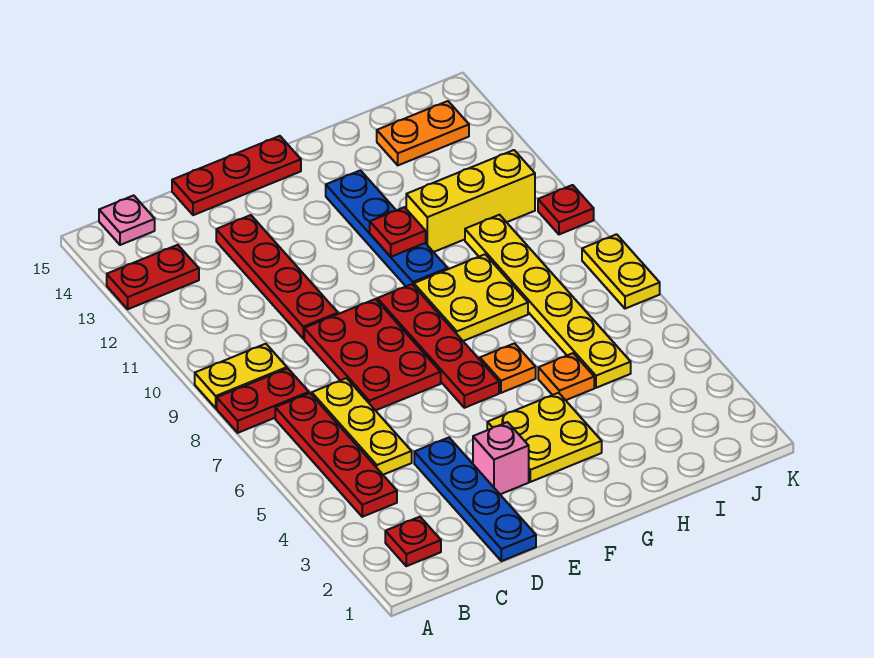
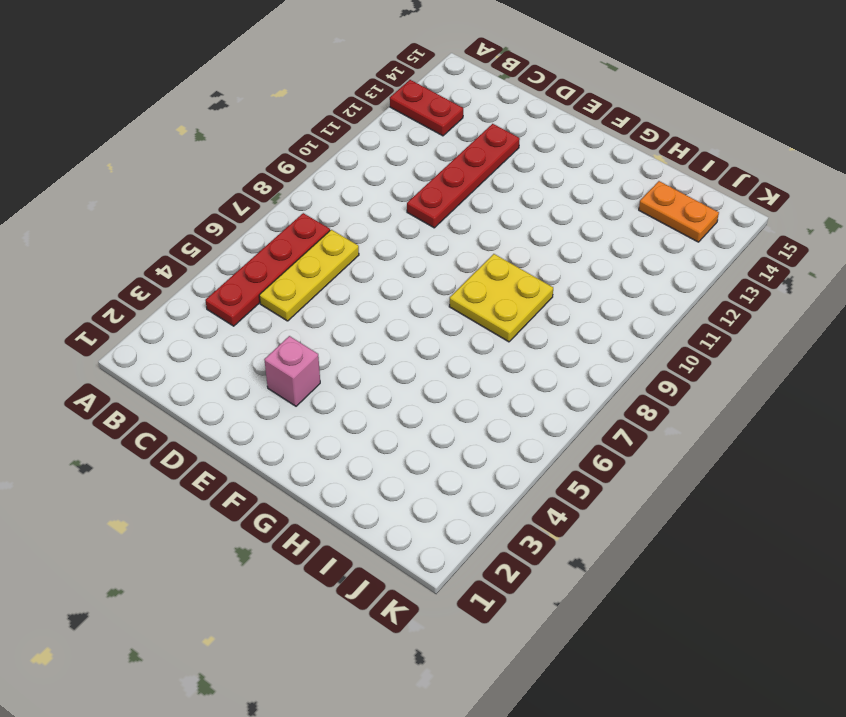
none -> red 1x2 plate [217,368,309,433]
none -> yellow 1x2 plate [195,344,287,408]
none -> red 1x1 plate [385,517,441,566]

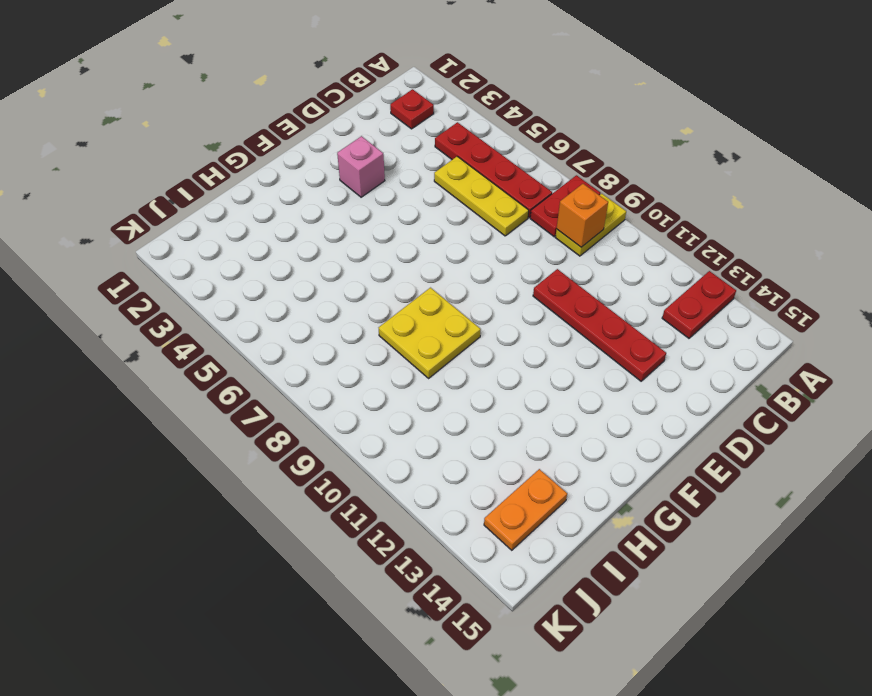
orange 1x1 brick [557,184,608,247] -> none
none -> pink 1x1 plate [99,195,155,245]
none -> blue 1x4 plate [414,438,536,561]
none -> red 2x3 plate [304,299,441,411]

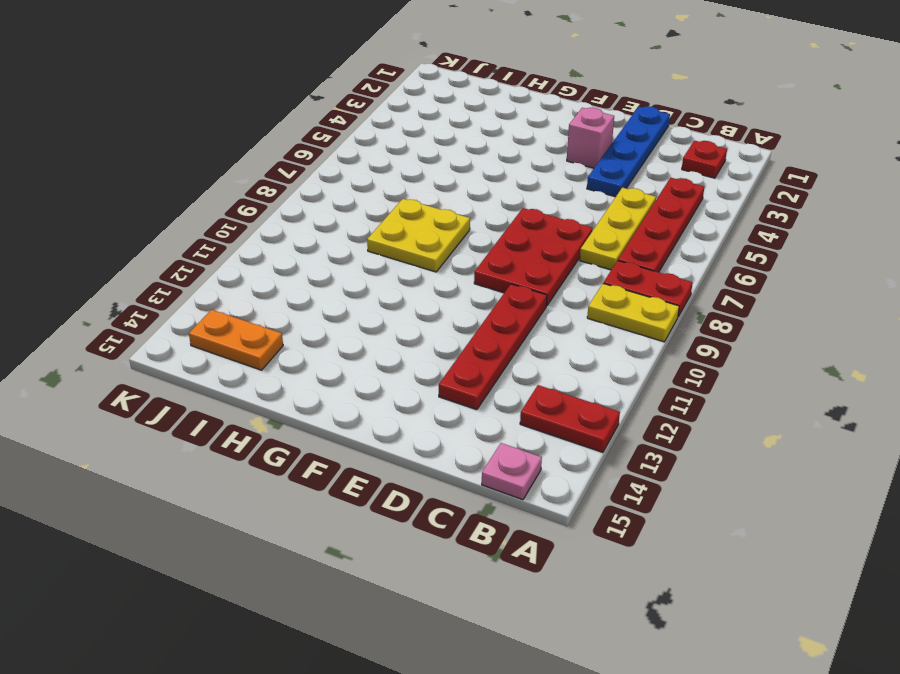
none -> red 1x3 plate [172,136,301,215]
none -> yellow 2x2 plate [487,393,602,482]
none -> red 1x4 plate [377,284,499,408]

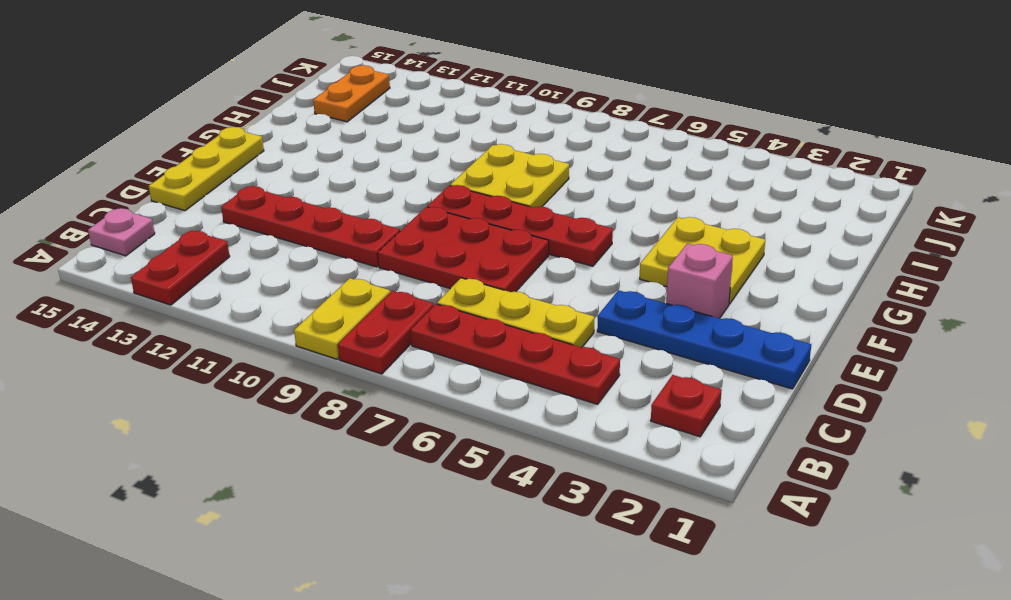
yellow 1x3 plate [149,127,264,211] -> red 1x3 plate [172,136,301,215]
none -> orange 1x1 plate [480,343,536,393]
none -> blue 1x4 plate [326,170,448,286]
none -> orange 1x1 plate [538,353,594,400]

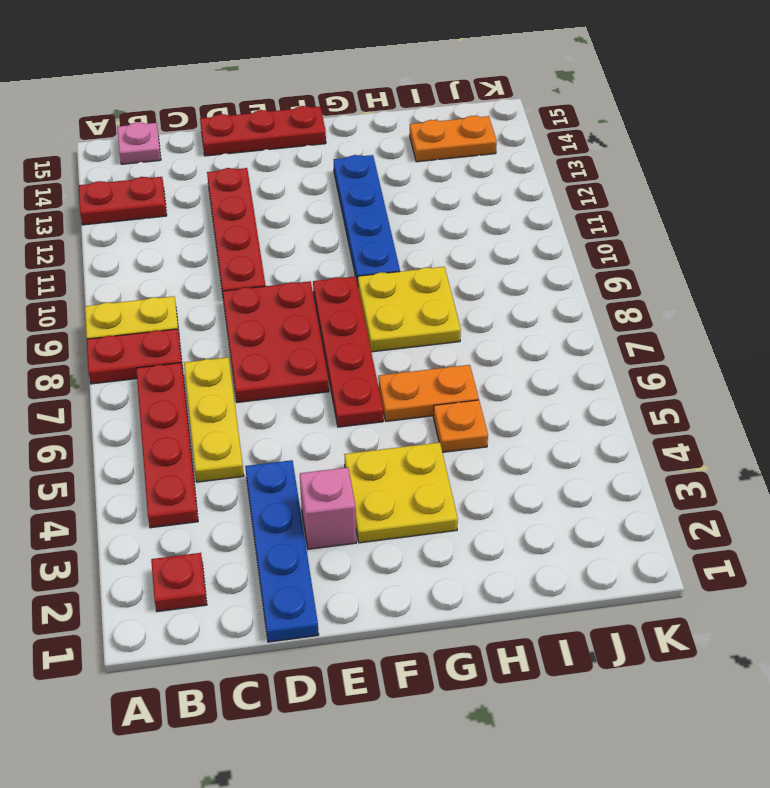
orange 1x2 plate [378,365,479,421] -> orange 1x1 plate [480,343,536,393]
none -> yellow 1x3 brick [406,150,535,252]
none -> yellow 1x6 plate [465,215,631,388]
none -> yellow 1x2 plate [582,234,660,309]

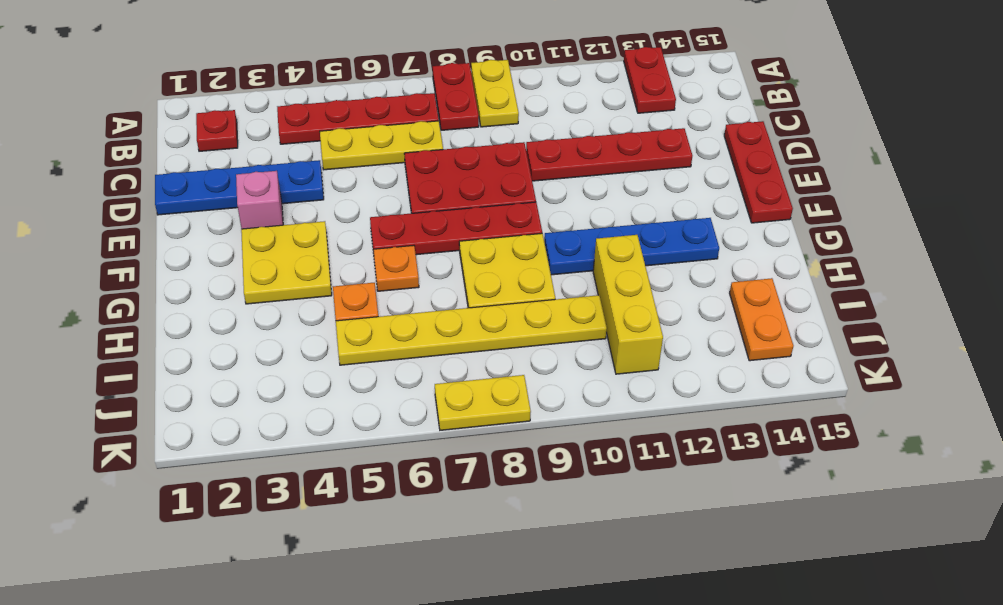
none -> pink 1x1 plate [99,195,155,245]
none -> red 1x1 plate [538,185,594,234]
none -> red 1x1 plate [370,207,426,257]

